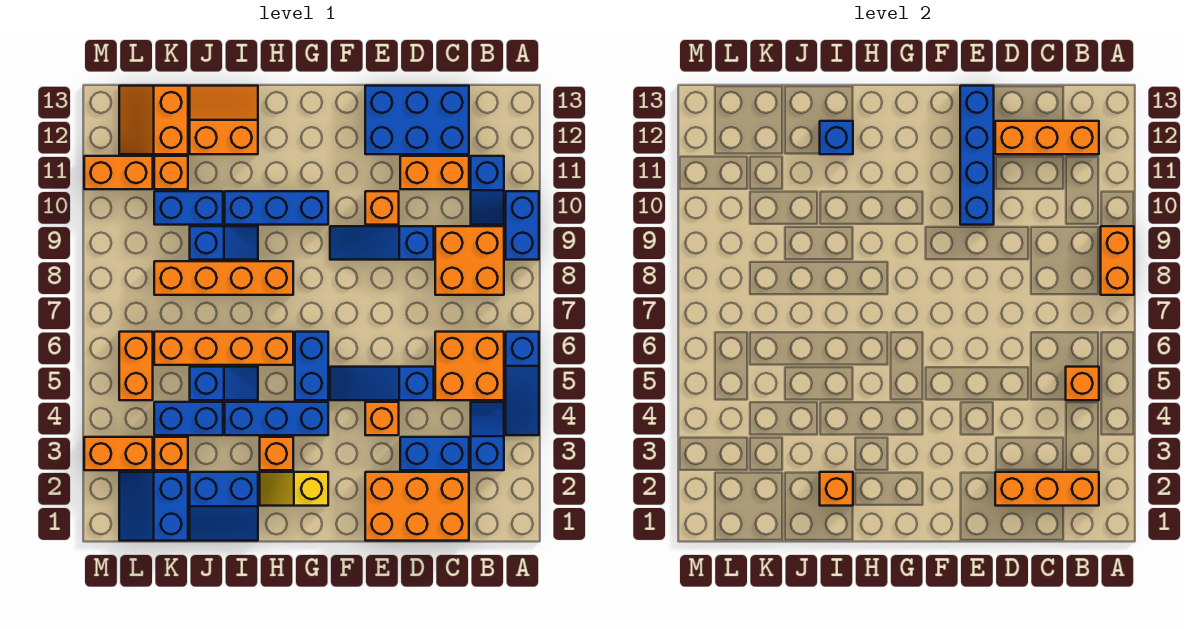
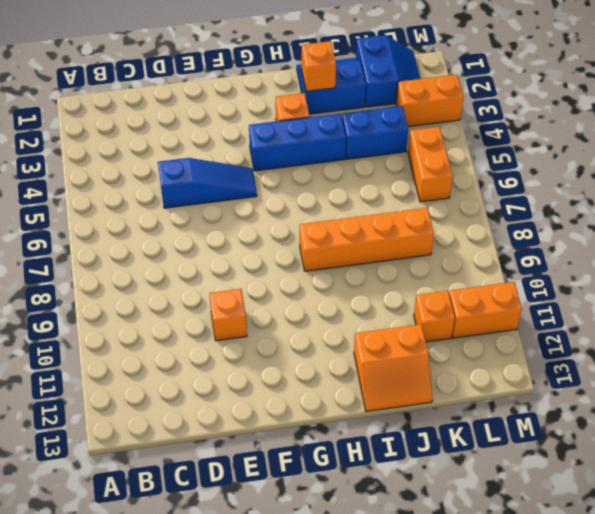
none -> blue 1x3 slope [506,332,539,435]
none -> blue 1x2 brick [506,191,539,260]
none -> blue 1x2 slope [471,402,504,470]
none -> orange 2x2 brick [435,332,504,400]

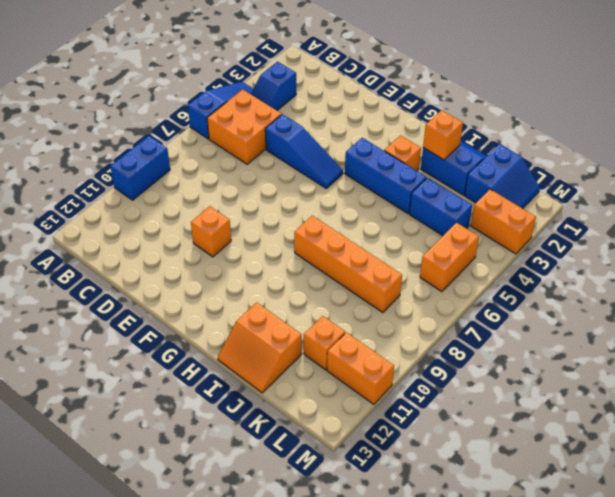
none -> orange 2x2 brick [435,226,504,295]
none -> blue 1x2 slope [471,156,504,225]
none -> orange 2x3 brick [365,472,469,541]
none -> blue 1x2 brick [400,437,469,470]

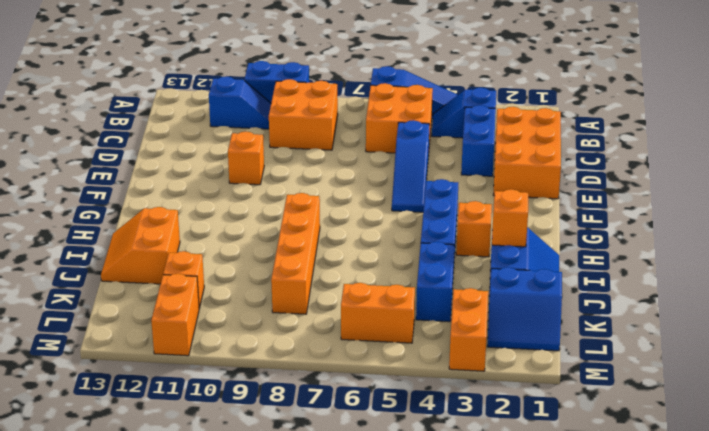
none -> orange 1x2 brick [400,156,469,189]
none -> blue 2x3 brick [365,86,469,154]
none -> blue 1x3 slope [330,226,434,260]
none -> orange 1x1 brick [365,402,399,435]

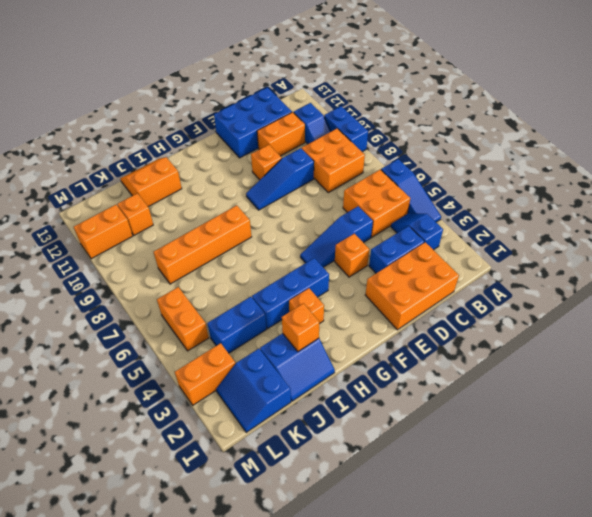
none -> yellow 1x2 slope [260,472,328,506]
none -> blue 1x2 brick [295,332,328,400]
none -> blue 1x3 brick [225,191,328,225]
none -> orange 1x4 brick [154,332,293,365]

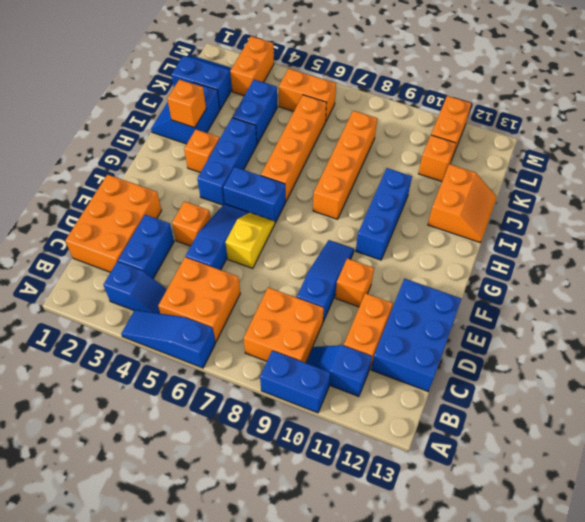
yellow 1x2 slope [225,213,275,268] -> yellow 1x2 slope moved to [260,472,328,506]
none -> blue 1x2 slope [190,367,258,400]
none -> blue 1x2 slope [190,226,258,260]
none -> blue 1x2 brick [154,191,223,225]
none -> orange 1x1 brick [154,437,188,470]

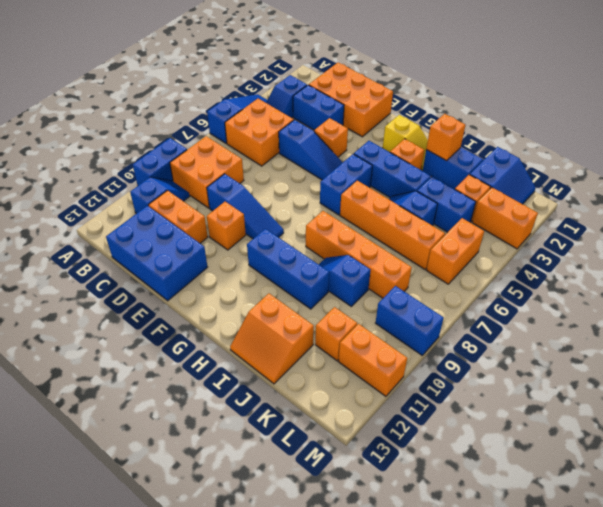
blue 1x2 brick [376,286,444,355] -> blue 1x2 brick moved to [154,191,223,225]
none -> orange 2x2 slope [119,86,188,154]
none -> orange 1x2 brick [1101,226,1134,295]
none -> orange 1x3 brick [995,472,1099,506]
none -> orange 1x1 brick [1066,367,1099,400]

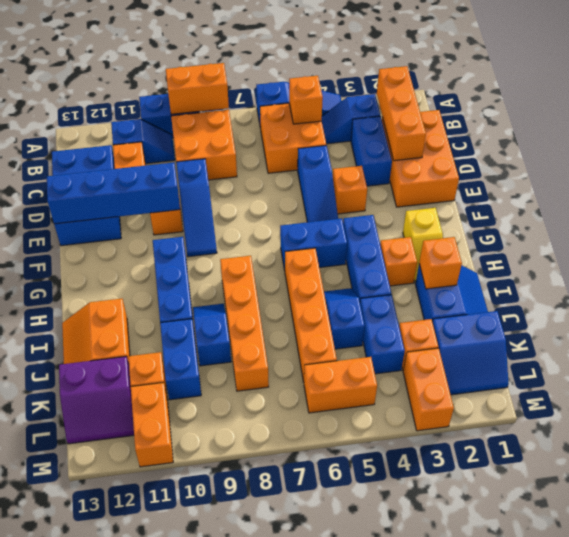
purple 2x2 slope [59,356,134,444] -> orange 2x2 slope [119,86,188,154]
none -> orange 1x3 brick [995,121,1099,154]
none -> blue 1x1 brick [820,121,853,154]

